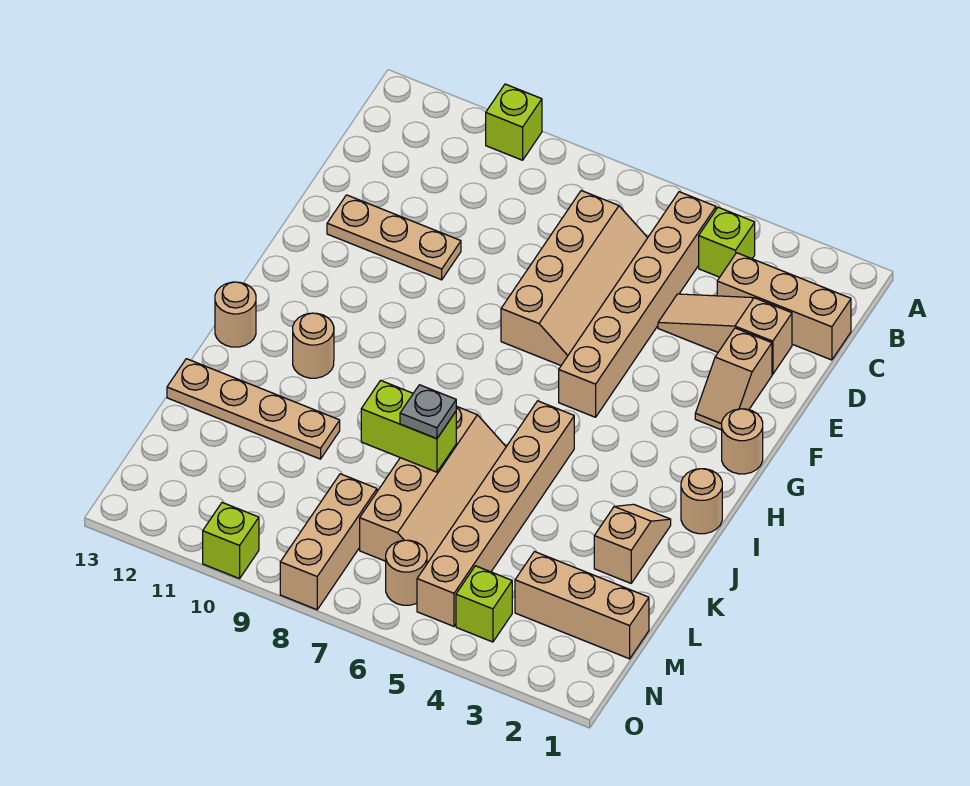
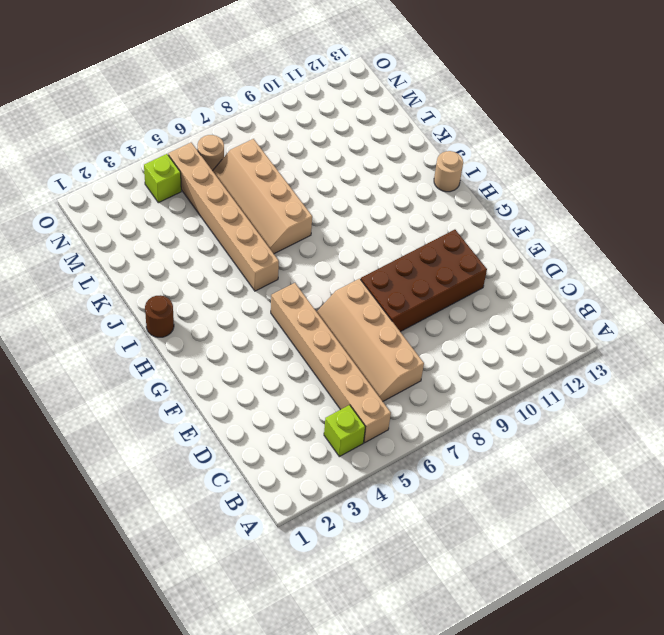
brown 2x4 brick [361,230,487,332] -> tan 1x3 plate [327,195,461,280]
brown 1x1 round brick [145,295,174,337] -> tan 1x1 round brick [681,469,722,534]
none -> lime 1x1 brick [486,84,542,160]
none -> tan 1x3 brick [717,253,851,360]
none -> tan 1x3 slope [658,294,792,374]

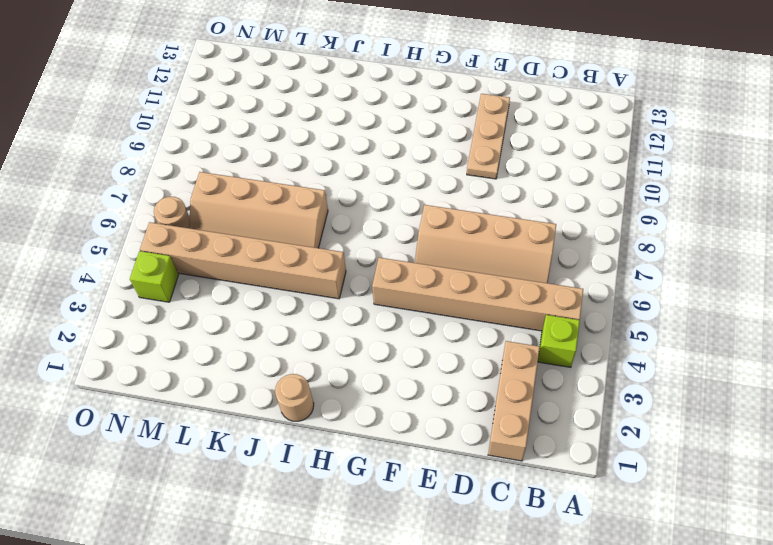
none -> lime 1x1 brick [486,84,542,160]
none -> tan 1x3 slope [658,294,792,374]
none -> tan 1x2 slope [695,328,772,430]

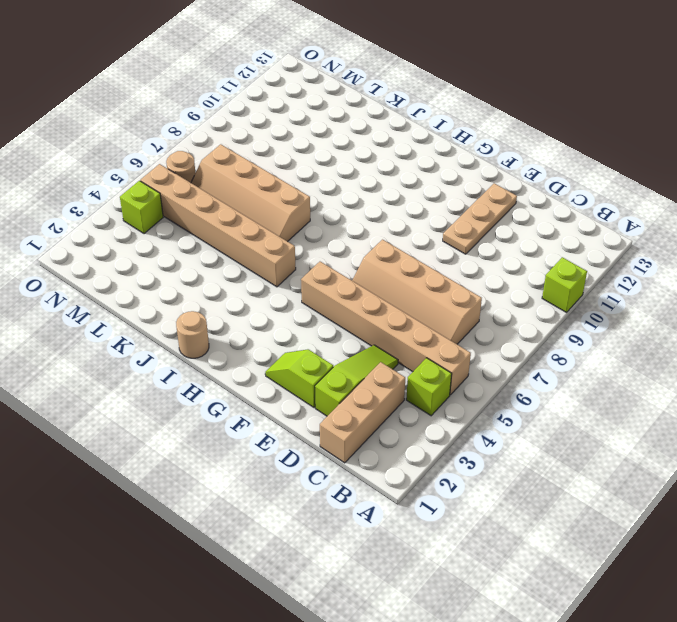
lime 1x3 slope [315,345,398,416] -> tan 1x3 slope [658,294,792,374]
lime 1x2 slope [265,349,333,407] -> tan 1x2 slope [695,328,772,430]
none -> tan 1x1 round brick [722,409,763,474]
none -> tan 1x1 round brick [293,313,334,378]
none -> tan 1x1 round brick [215,282,256,347]

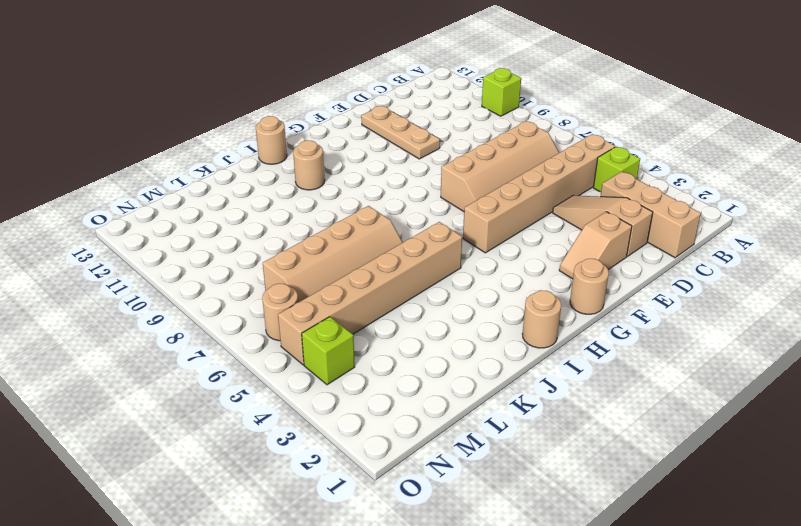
none -> tan 1x2 slope [594,504,671,583]
none -> tan 1x4 plate [167,359,340,459]
none -> tan 1x3 brick [515,552,649,659]

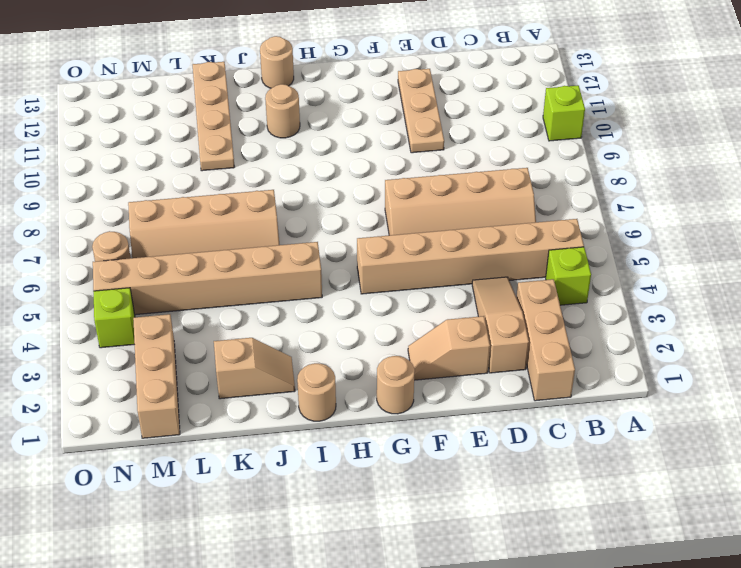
none -> tan 1x3 brick [280,474,377,610]
none -> lime 1x1 brick [203,503,259,579]
none -> lime 1x2 brick [361,380,456,472]

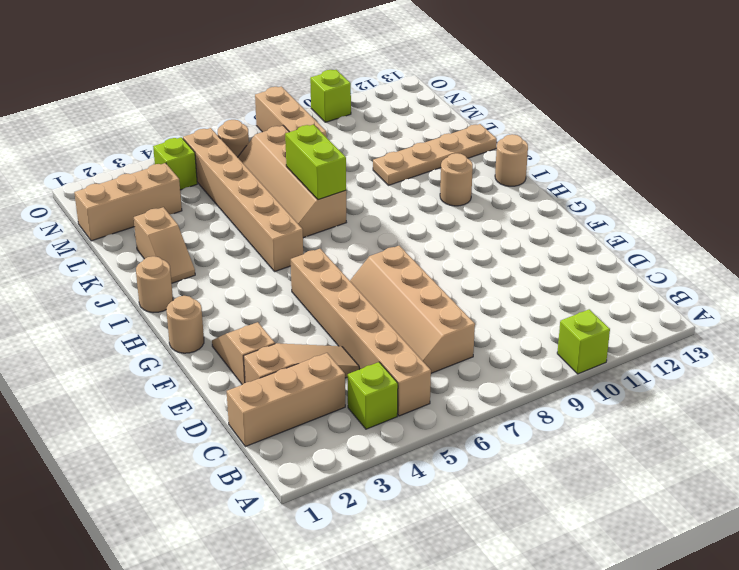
lime 1x2 brick [285,125,346,200] -> lime 1x2 brick turned to [361,380,456,472]
none -> tan 1x3 plate [327,195,461,280]
none -> grey 1x1 plate [400,385,456,439]

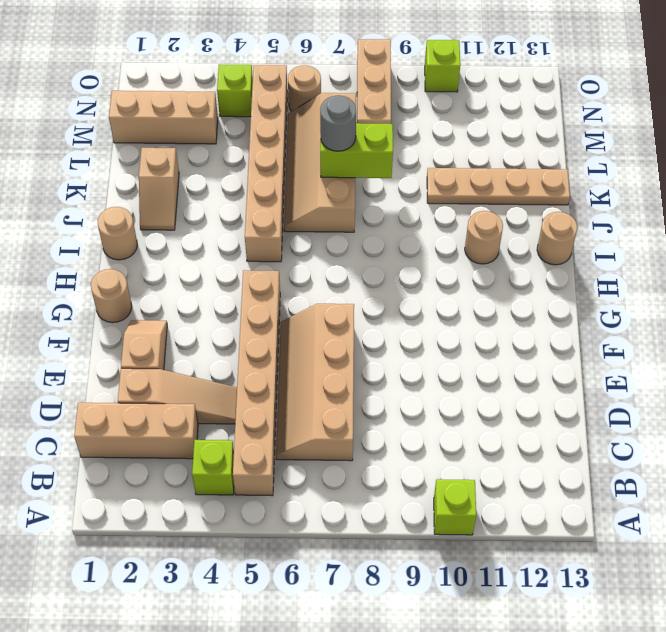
grey 1x1 round brick [320,95,356,151] -> grey 1x1 plate [400,385,456,439]
none -> tan 1x3 plate [327,195,461,280]

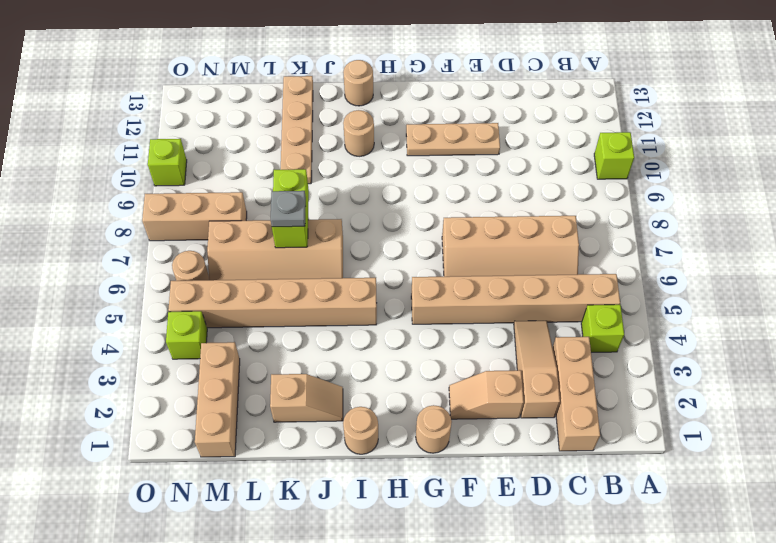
tan 1x3 plate [406,123,500,156] -> tan 1x3 plate turned to [327,195,461,280]

